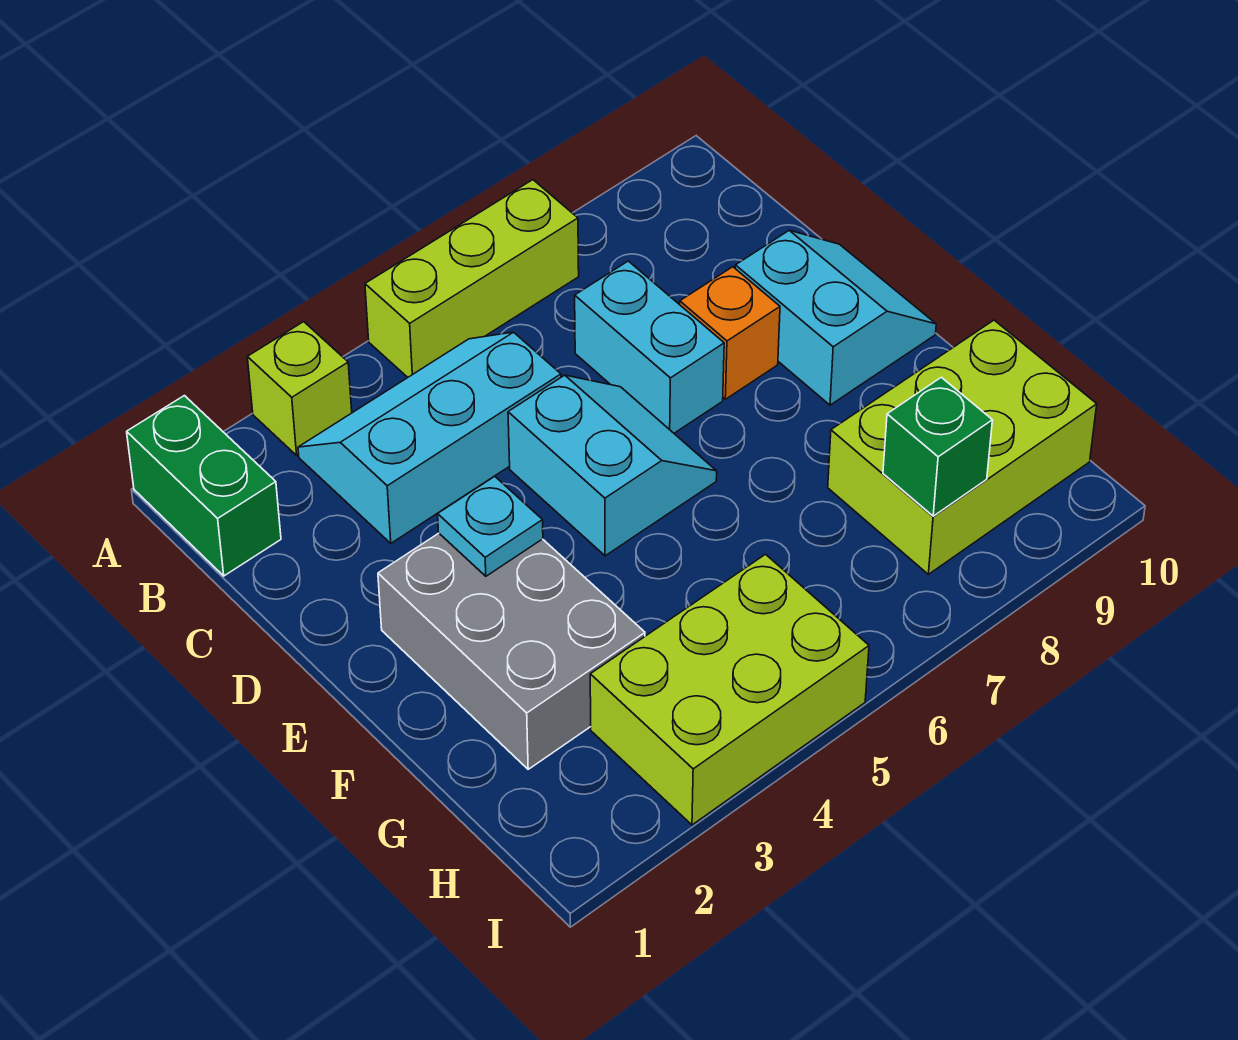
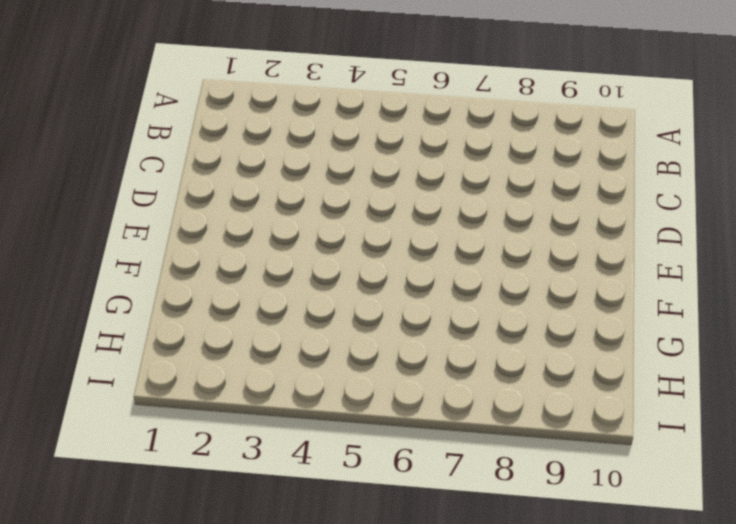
none -> green 1x2 brick [127,396,281,576]
none -> lime 1x1 brick [247,322,352,455]
none -> lime 1x3 brick [365,180,579,377]

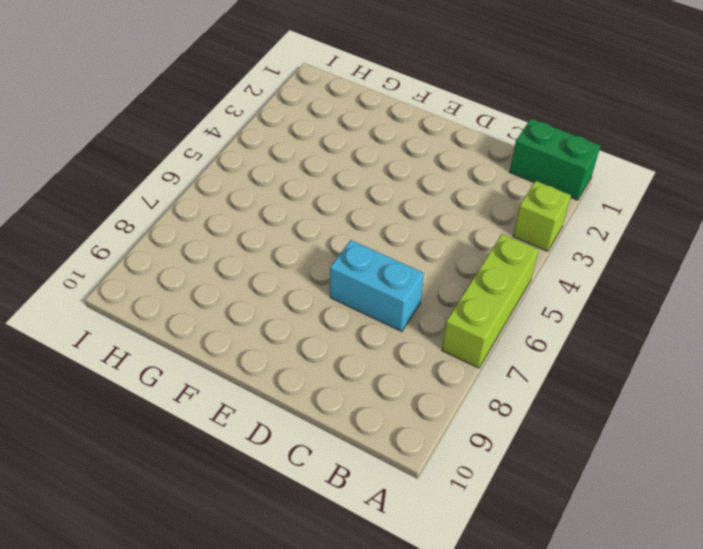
none -> cyan 2x3 slope [298,332,561,543]
none -> cyan 2x2 slope [508,375,717,556]
none -> orange 1x1 brick [680,267,780,399]

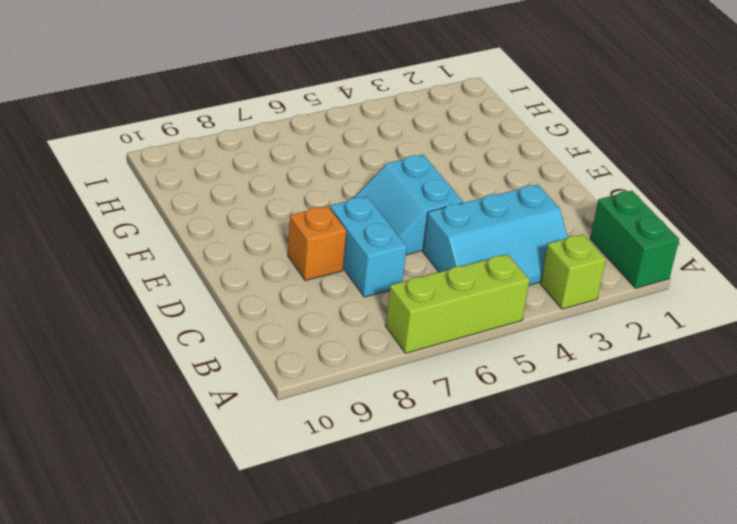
none -> cyan 2x2 slope [735,230,936,405]
none -> grey 2x3 brick [378,533,645,769]
none -> lime 2x3 brick [828,320,1097,574]

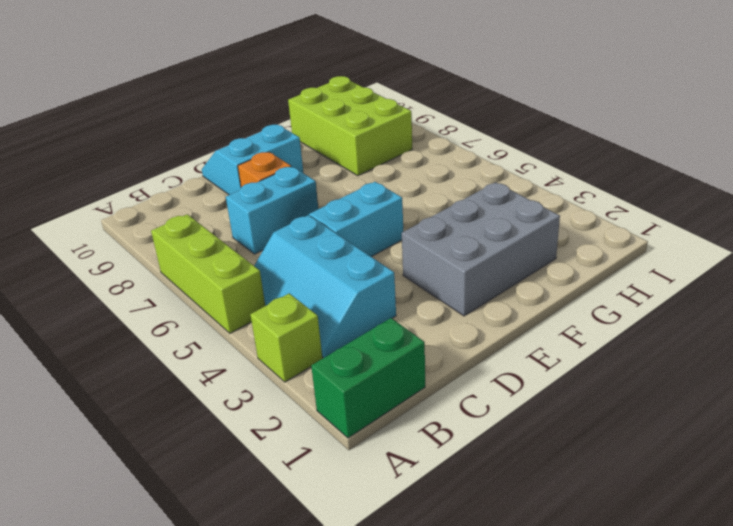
none -> lime 2x3 brick [590,554,869,825]
none -> cyan 1x1 plate [438,476,543,576]
none -> green 1x1 brick [883,377,992,516]

